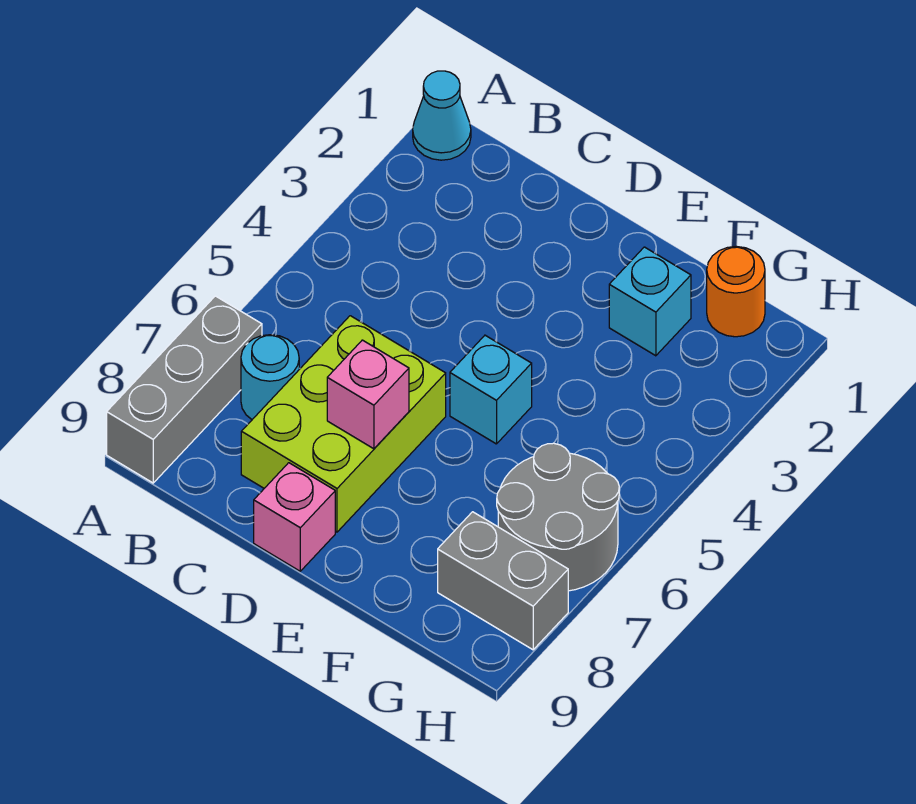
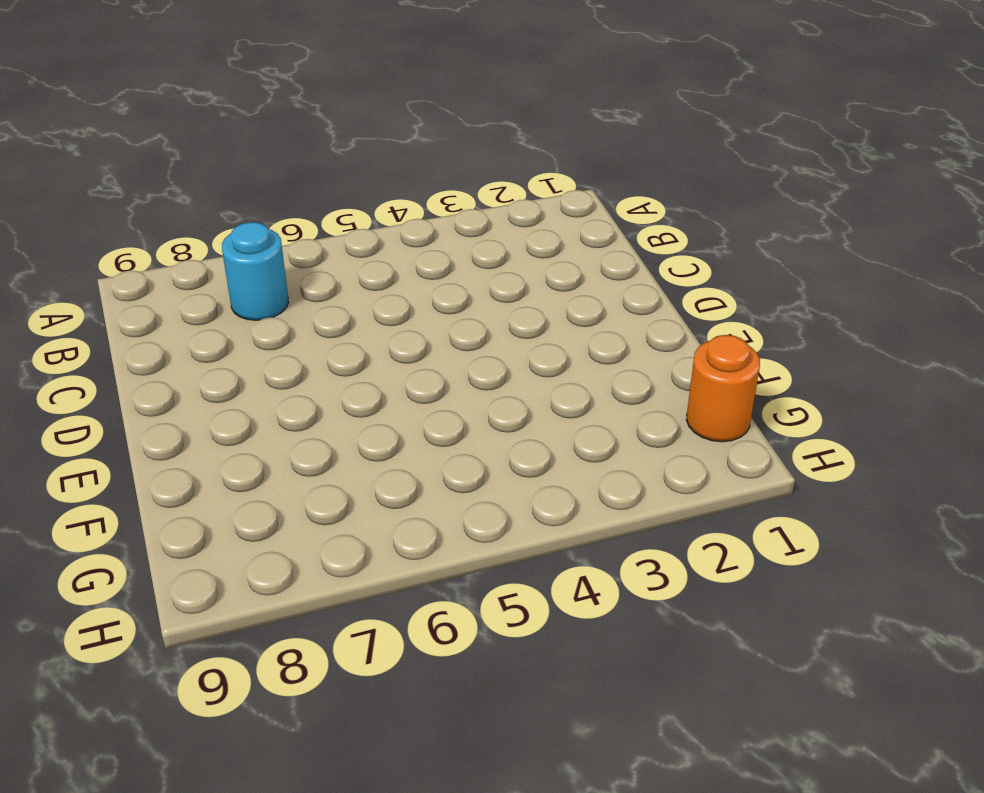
none -> cyan 1x1 cone [413,71,471,160]
none -> grey 1x3 brick [107,296,262,483]

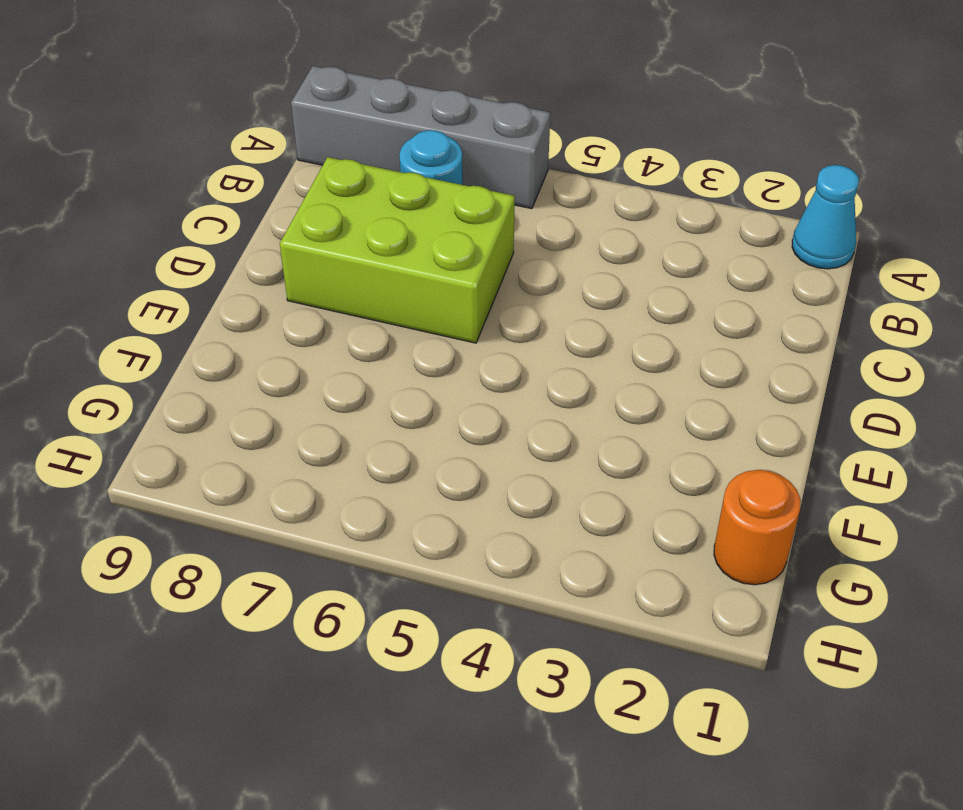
grey 1x4 brick [291,66,550,209] -> grey 1x3 brick [107,296,262,483]
none -> pink 1x1 brick [254,463,335,571]
none -> cyan 1x1 brick [450,335,532,444]

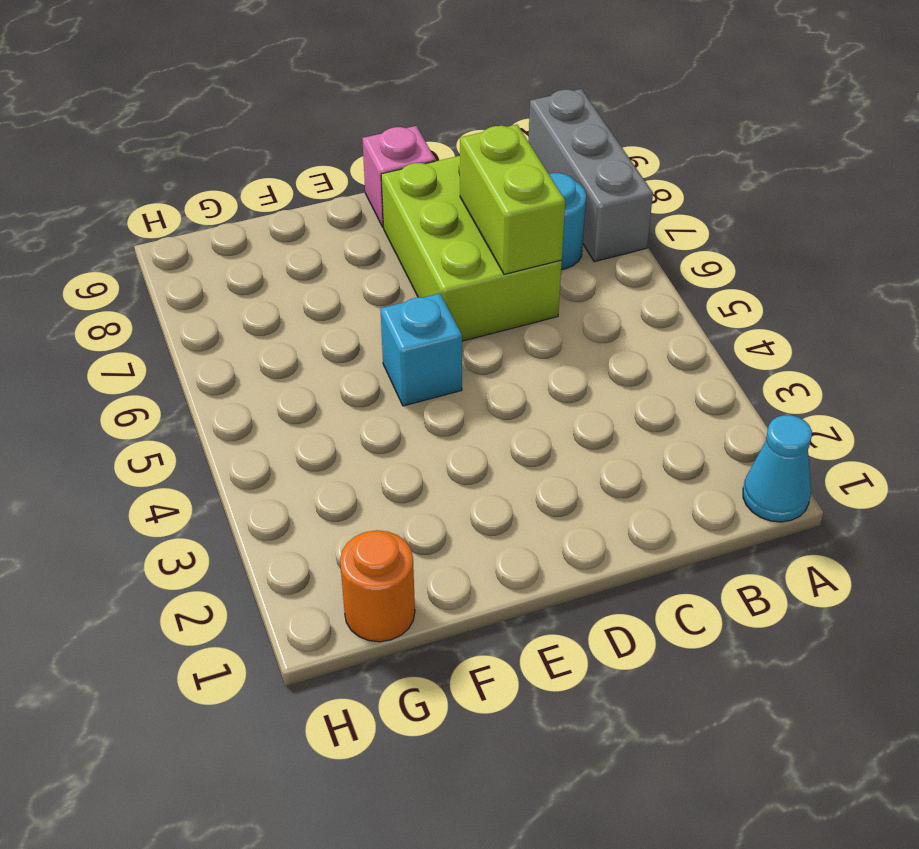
lime 1x2 brick [460,125,565,274] -> none
none -> cyan 1x1 brick [609,247,691,356]
none -> grey 2x2 round brick [497,443,619,591]

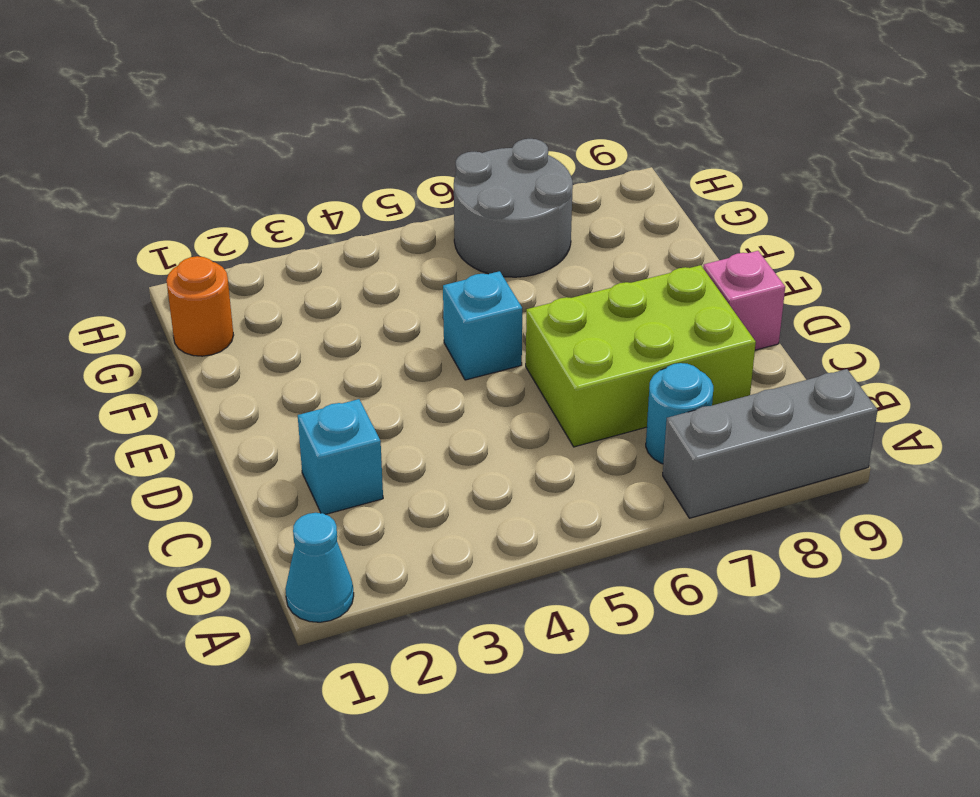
cyan 1x1 brick [298,399,383,514] -> cyan 1x1 brick moved to [609,247,691,356]
none -> grey 1x2 brick [438,512,568,650]
none -> pink 1x1 brick [327,340,409,449]

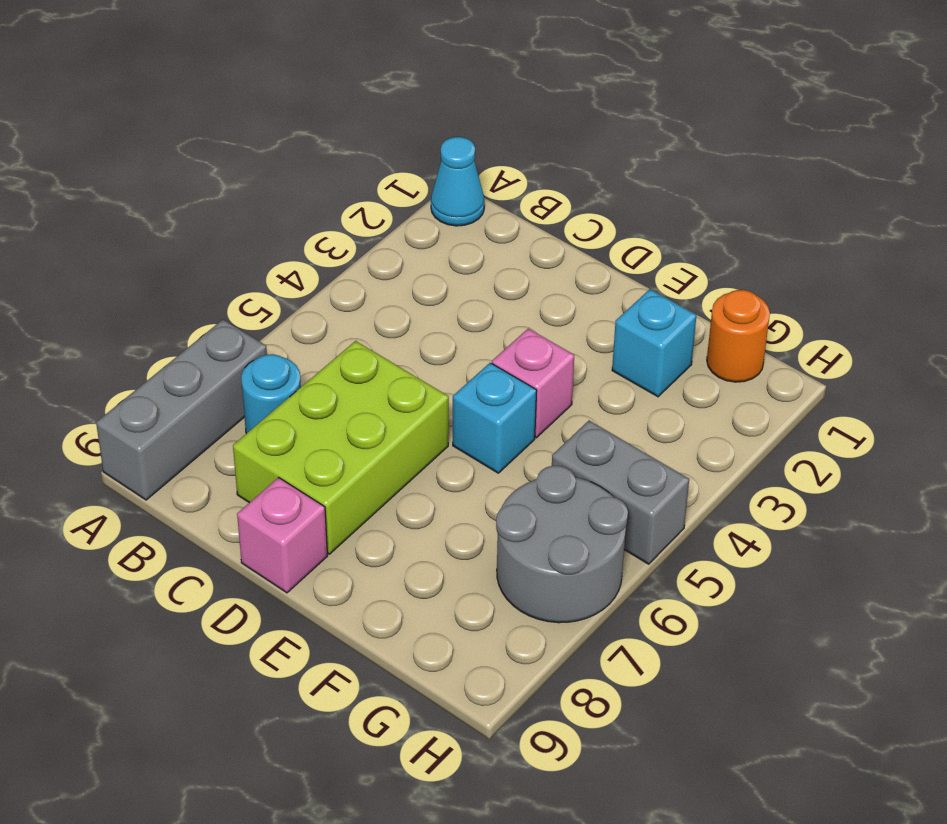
pink 1x1 brick [492,329,574,438] -> pink 1x1 brick moved to [327,340,409,449]
grey 1x2 brick [552,421,689,564] -> grey 1x2 brick moved to [438,512,568,650]

